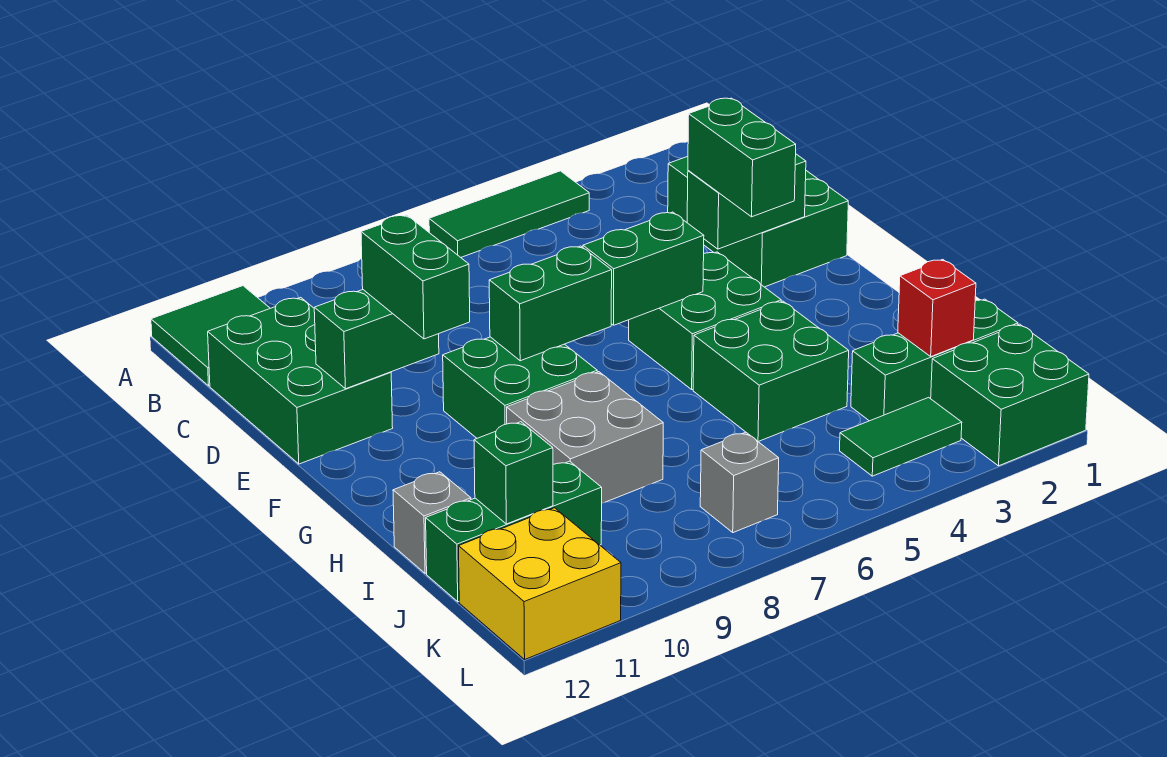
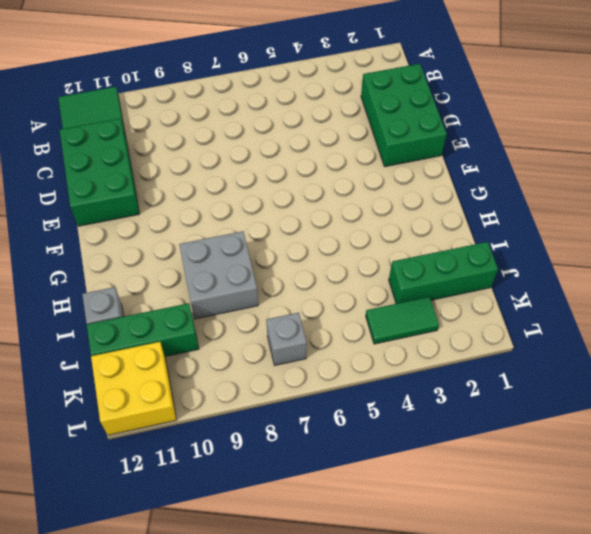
none -> green 1x3 tile [429,171,589,257]
none -> green 2x2 brick [629,252,781,390]
none -> green 2x2 brick [443,337,597,438]

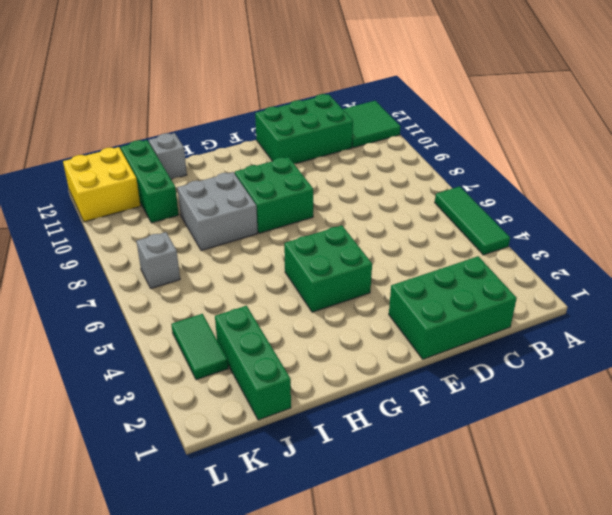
none -> green 2x2 brick [693,301,849,442]
none -> green 2x2 brick [931,324,1089,466]
none -> green 1x2 brick [687,154,806,249]

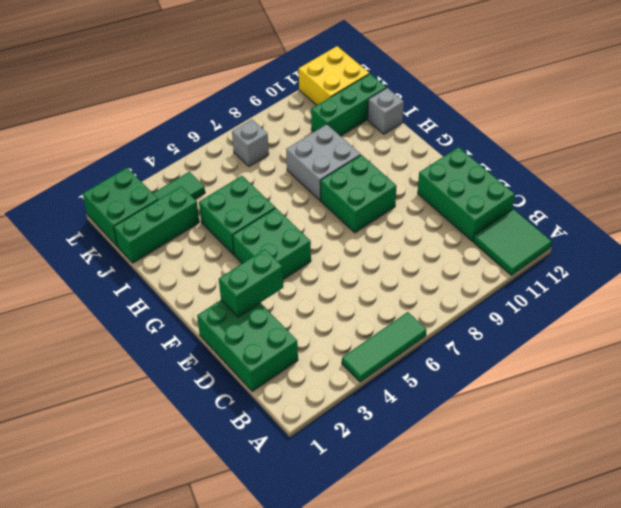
none -> green 1x2 brick [314,290,439,389]
none -> green 1x2 brick [583,212,704,325]
none -> green 1x2 brick [489,246,612,361]

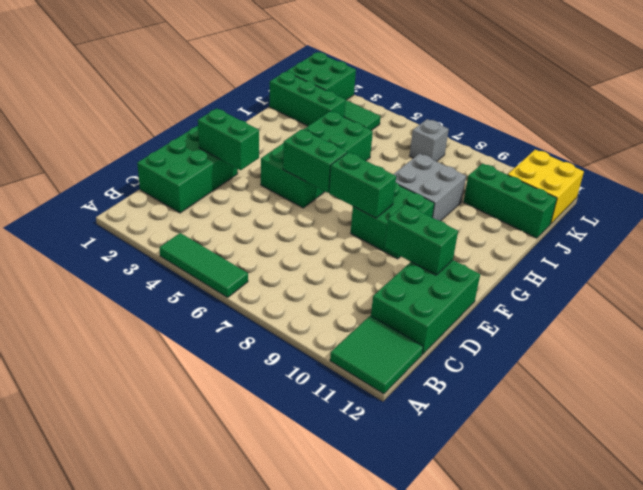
none -> grey 1x1 brick [393,472,471,573]
none -> red 1x1 brick [898,259,976,356]
none -> green 1x1 brick [474,422,553,524]

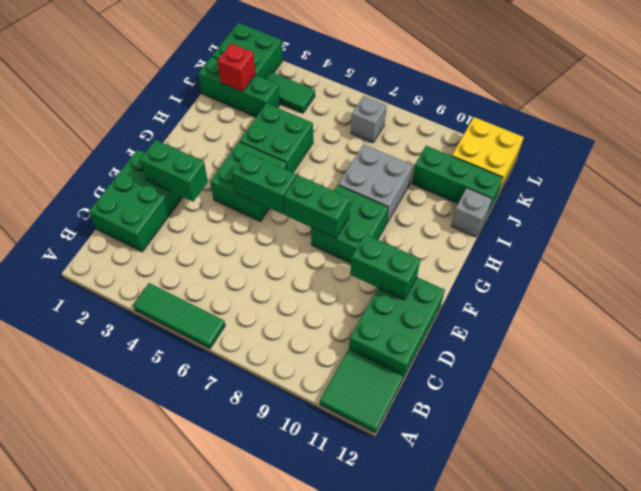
none -> green 1x1 brick [474,422,553,524]
none -> green 1x2 brick [688,98,796,217]
none -> green 1x2 brick [361,215,470,339]

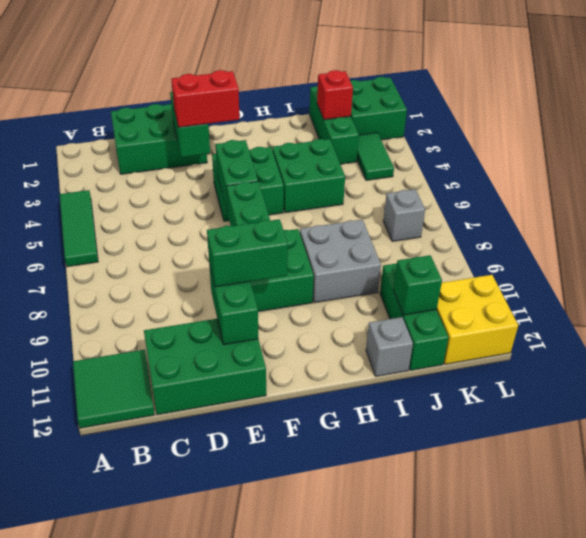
red 1x2 brick [171,70,240,127] -> green 1x2 brick [688,98,796,217]

